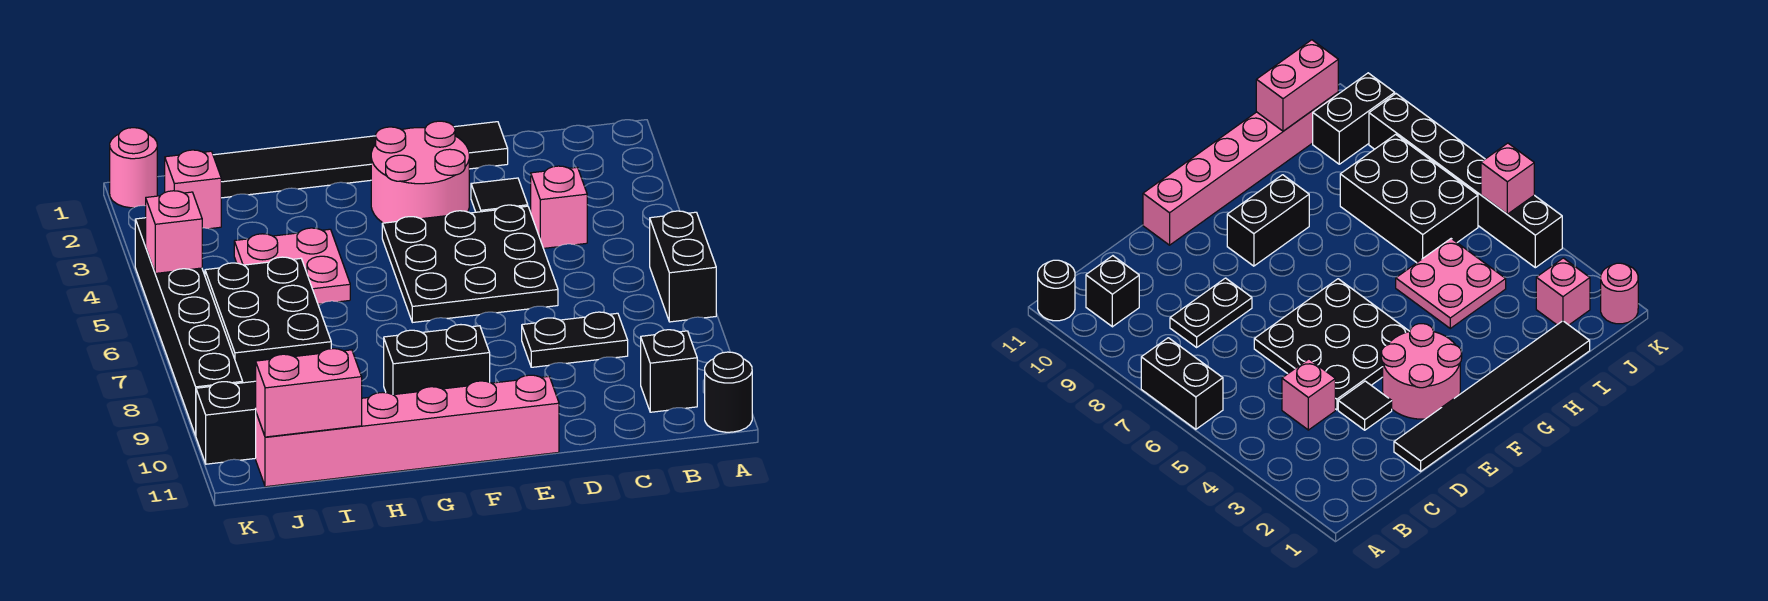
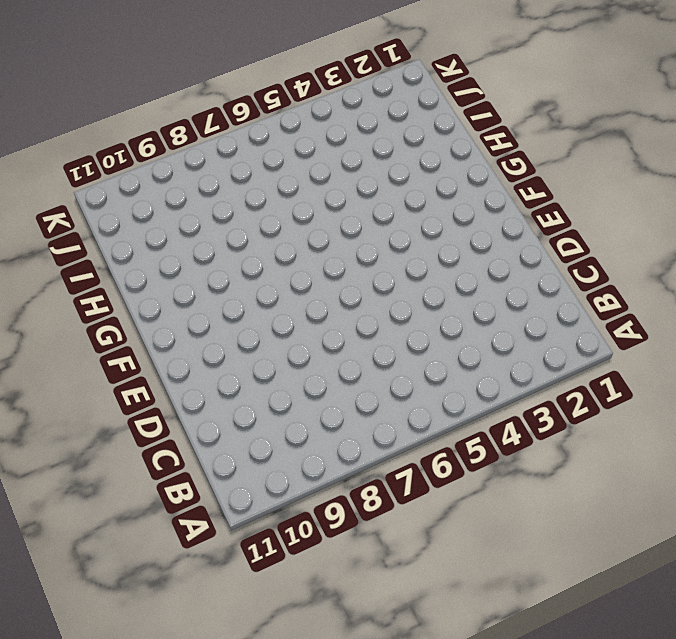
none -> black 1x2 brick [650,211,716,322]
none -> black 1x1 round brick [705,352,752,432]
none -> black 1x1 brick [641,330,697,412]

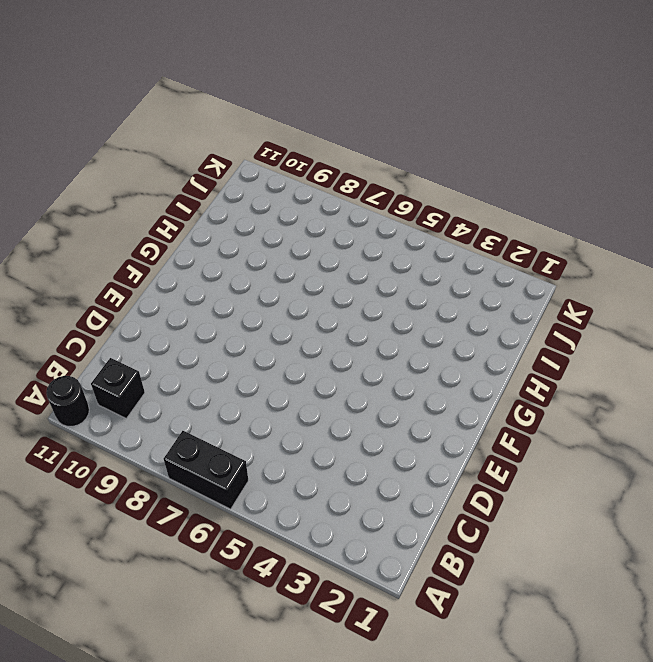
none -> pink 1x1 brick [531,166,587,248]
none -> black 1x2 plate [522,312,628,367]
none -> black 1x6 tile [213,122,508,198]

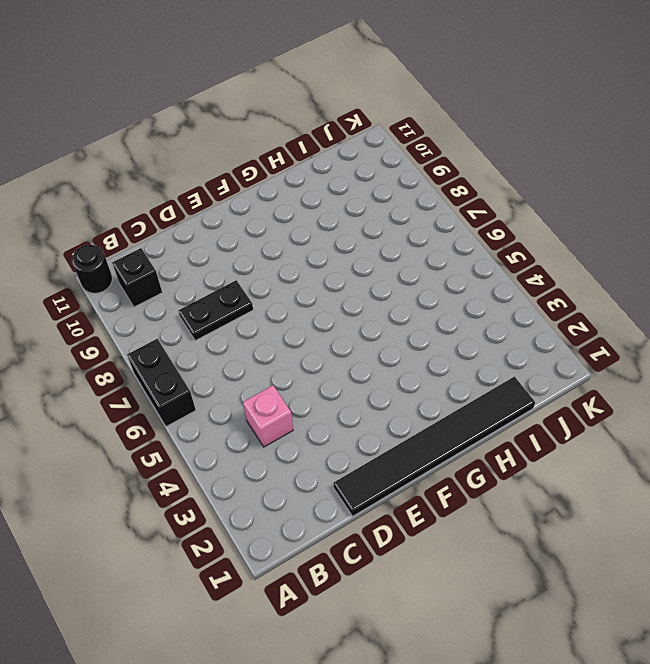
none -> black 1x1 tile [471,178,528,212]
none -> black 3x3 plate [382,205,558,323]
none -> pink 2x2 round brick [371,121,469,223]

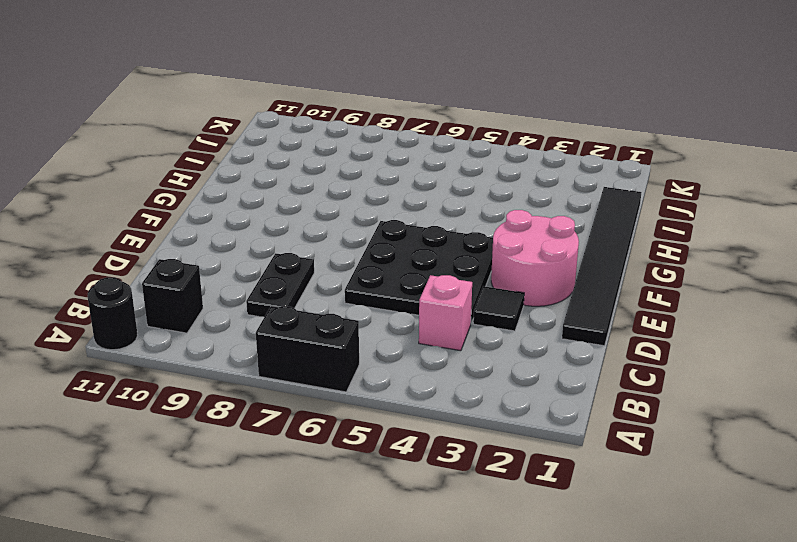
none -> pink 1x6 brick [256,375,559,487]
none -> black 1x2 brick [384,325,490,395]
none -> pink 2x2 plate [234,228,350,304]

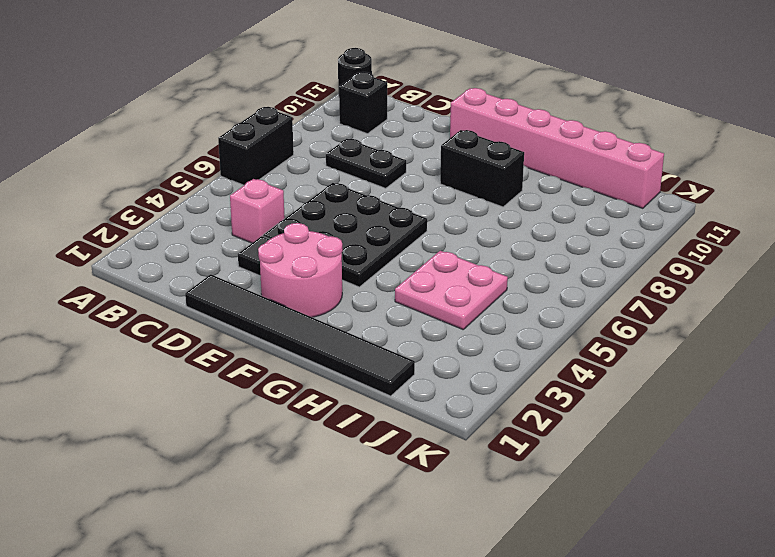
none -> black 2x3 brick [205,257,331,383]
none -> pink 1x1 brick [165,150,221,229]
none -> black 1x2 brick [196,381,256,464]

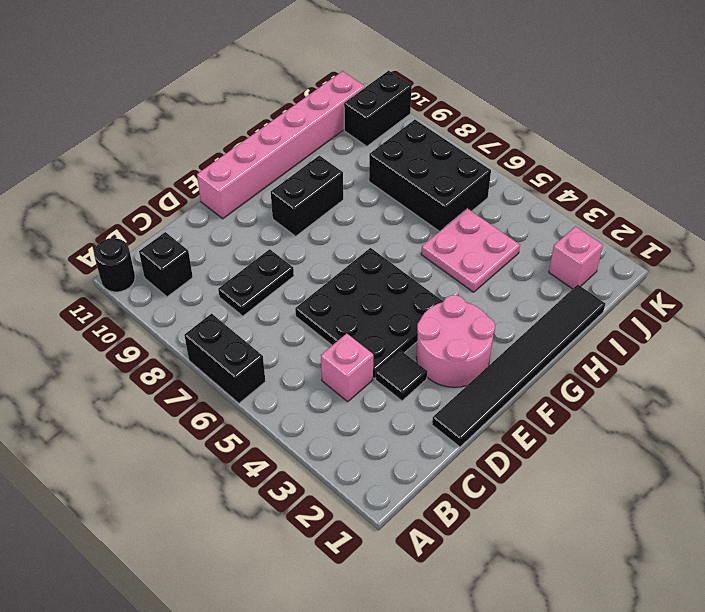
none -> pink 1x1 round brick [110,128,157,208]
none -> black 1x6 brick [135,218,243,436]
none -> pink 1x2 brick [256,349,362,437]

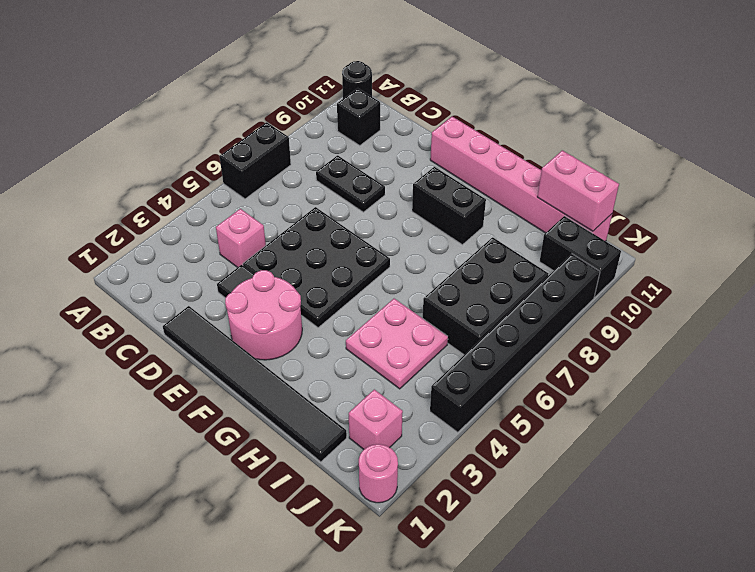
none -> pink 1x1 brick [146,191,202,273]

